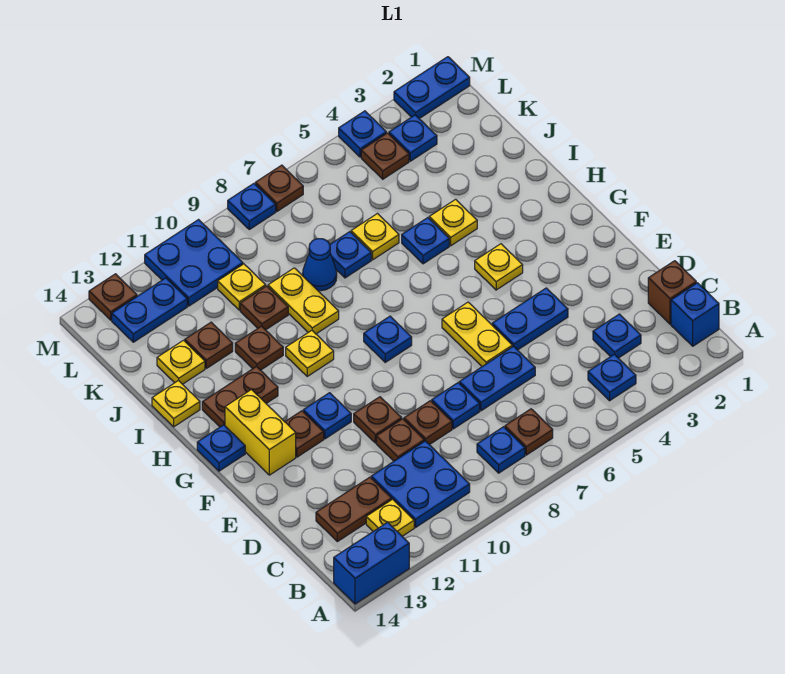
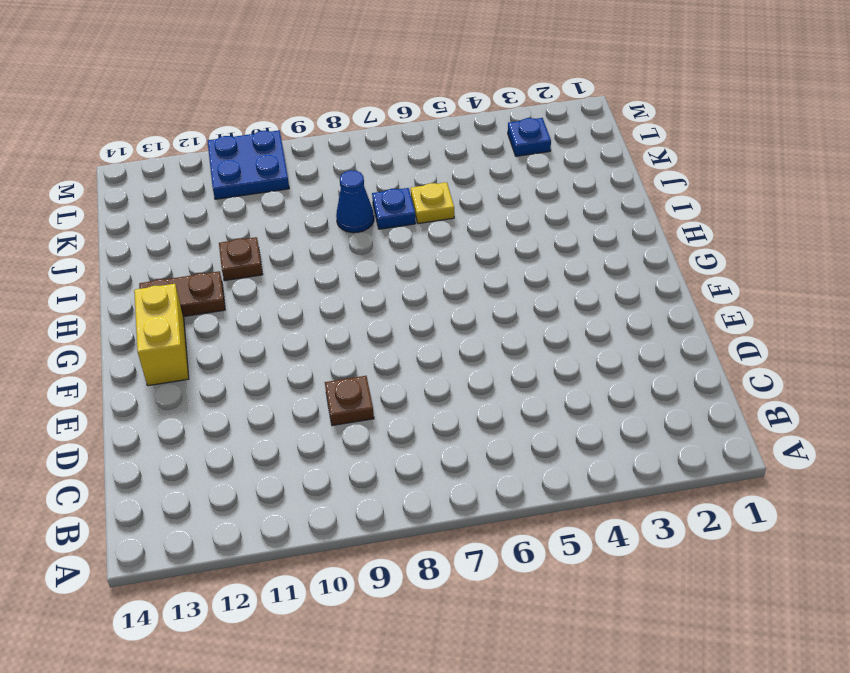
none -> blue 1x2 brick [334,522,409,604]
none -> blue 1x1 brick [671,283,719,346]
none -> blue 1x1 plate [588,354,636,401]
none -> brown 1x1 plate [505,409,553,455]

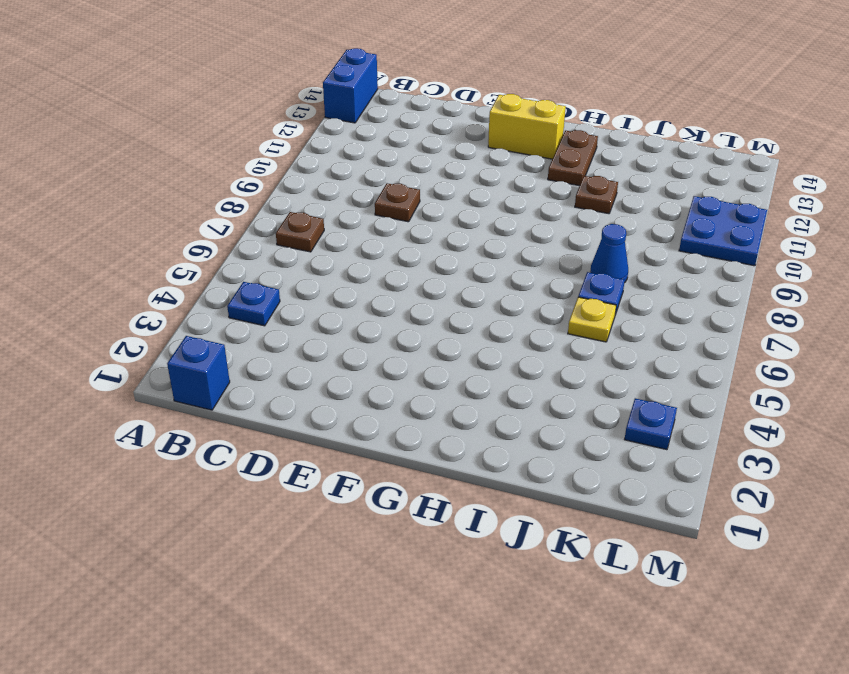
none -> blue 1x1 plate [477,427,525,473]
none -> blue 2x2 plate [371,441,470,527]
none -> yellow 1x1 plate [366,499,414,536]
none -> brown 1x1 brick [648,261,696,324]

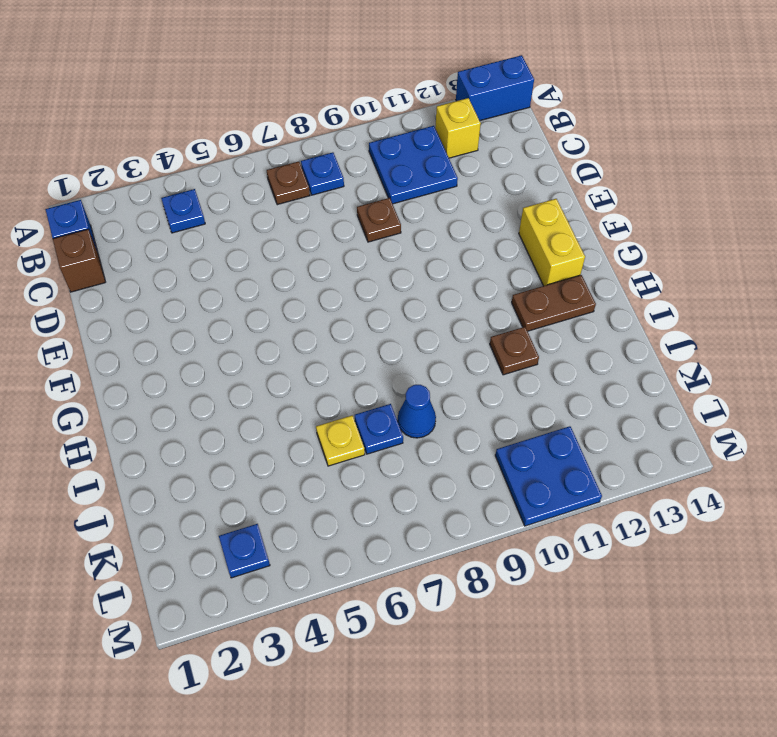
yellow 1x1 brick [435,98,481,158] -> yellow 1x1 plate [366,499,414,536]
none -> blue 1x1 plate [593,314,641,358]
none -> brown 1x2 plate [316,477,392,542]
none -> blue 1x2 plate [459,346,535,411]
none -> blue 1x1 plate [432,383,480,429]

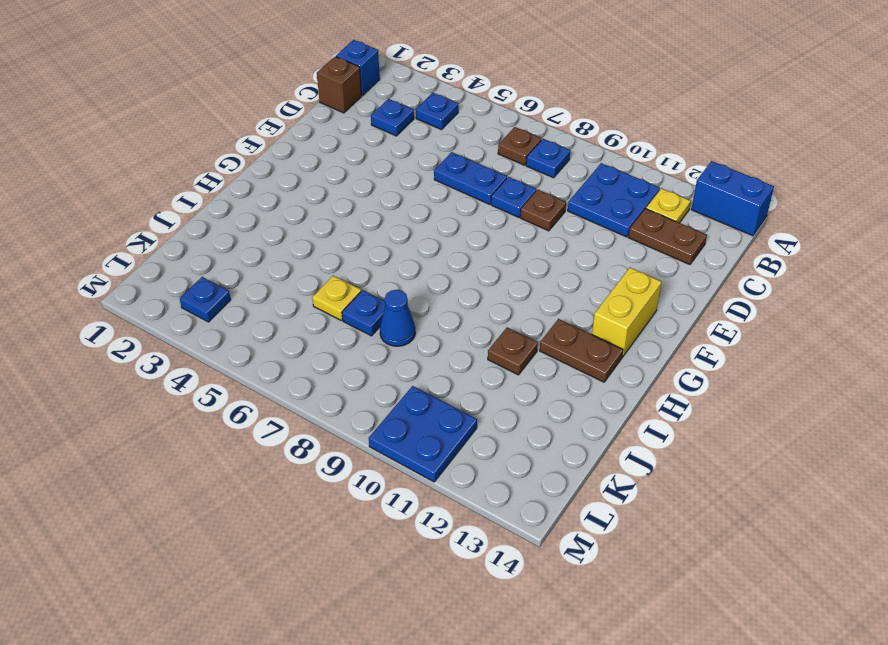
none -> brown 1x1 plate [376,419,424,461]
none -> blue 1x2 plate [492,288,568,350]
none -> yellow 1x2 plate [442,302,512,367]
none -> brown 1x1 plate [354,397,402,443]

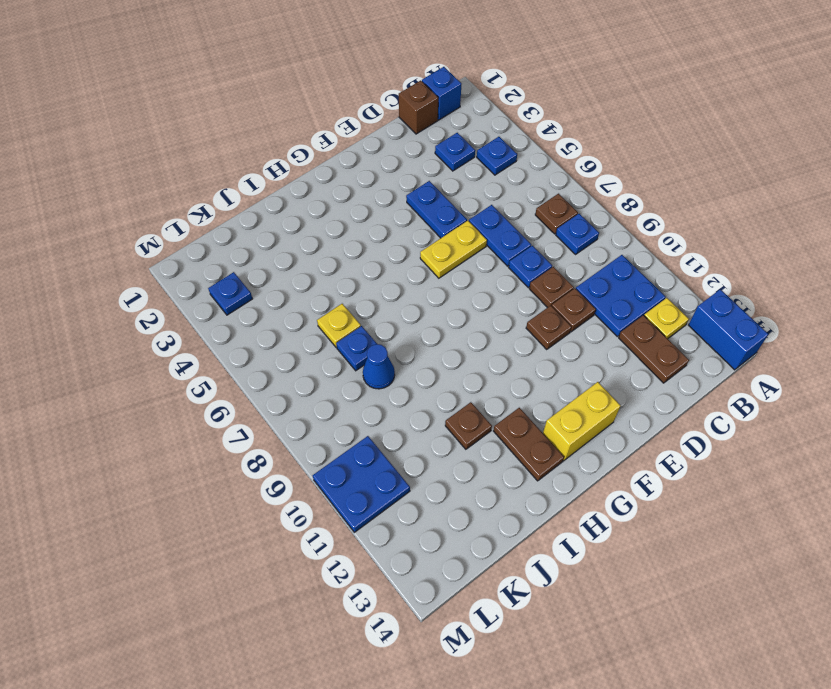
none -> blue 1x1 plate [303,393,351,439]
none -> brown 1x1 plate [285,411,324,457]
none -> yellow 1x1 plate [475,244,523,290]
none -> blue 1x1 plate [364,316,412,362]

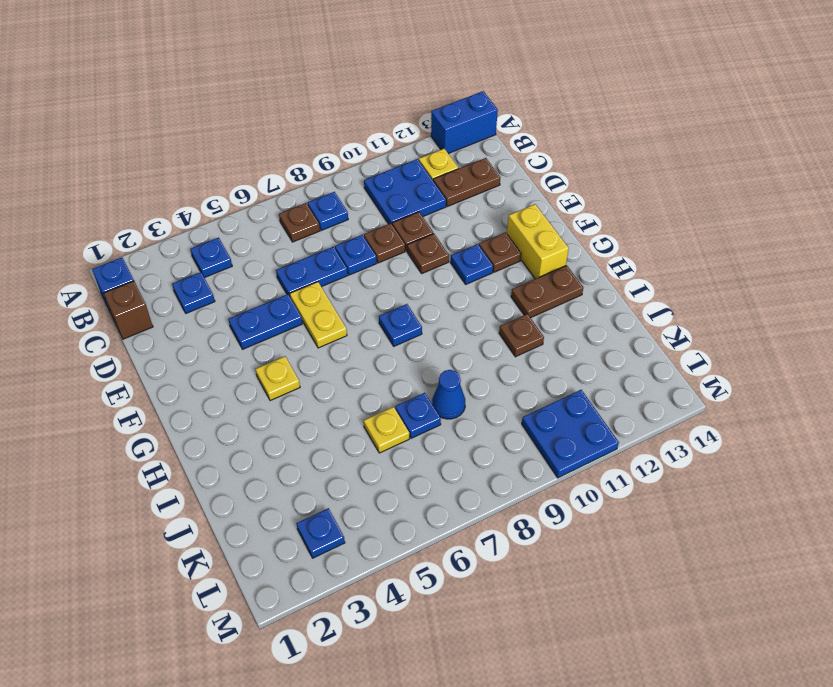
none -> blue 1x1 plate [197,425,245,471]
none -> yellow 1x1 plate [286,330,334,376]
none -> yellow 1x1 plate [429,199,477,246]
none -> blue 1x1 plate [402,218,449,264]

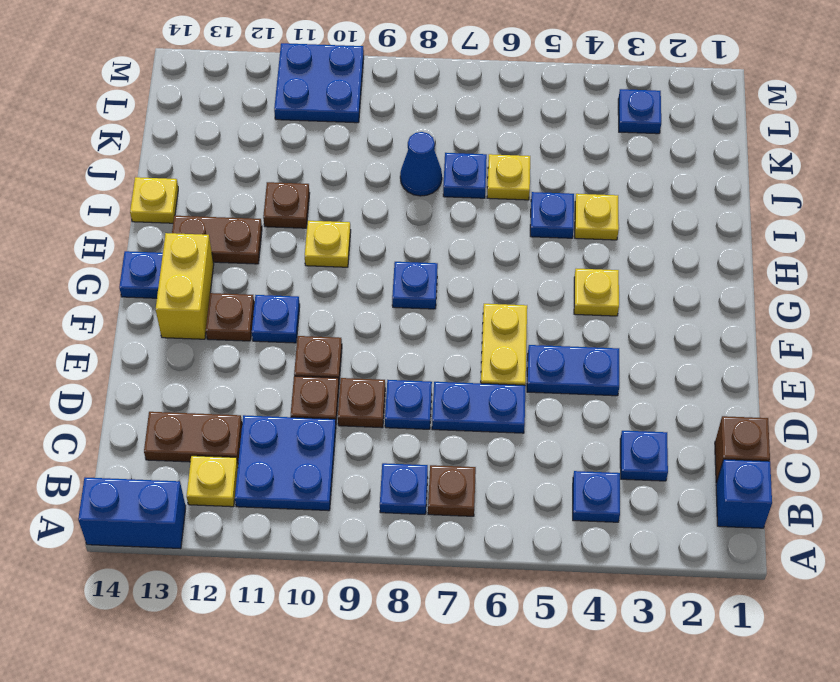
none -> yellow 1x2 plate [268,268,339,334]
none -> brown 1x1 plate [240,286,288,330]
none -> brown 1x1 plate [185,322,233,368]
none -> yellow 1x1 plate [157,340,205,384]

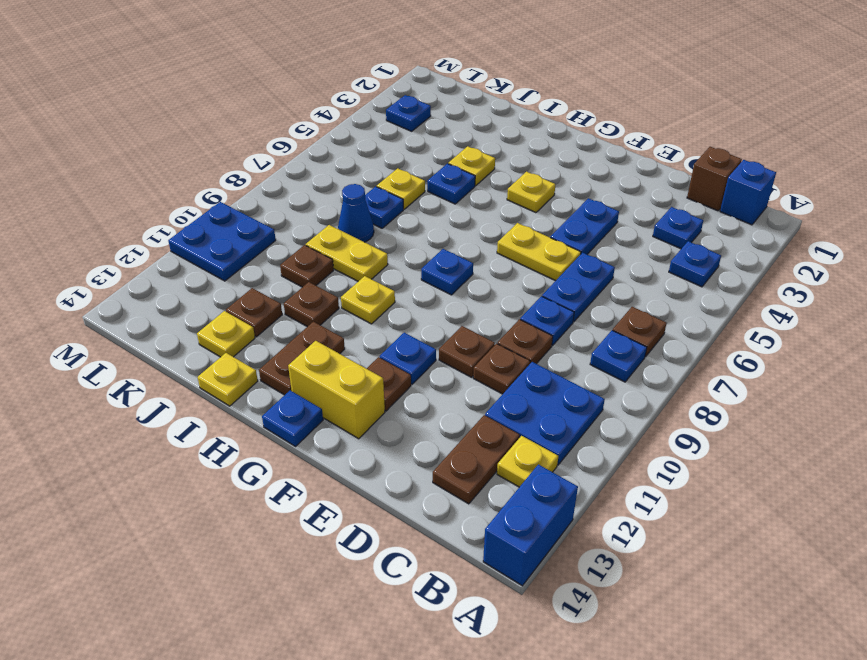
none -> yellow 1x1 plate [218,264,266,310]
none -> brown 1x1 plate [361,133,409,179]
none -> blue 1x2 plate [112,278,187,342]
none -> blue 1x2 plate [394,57,470,119]

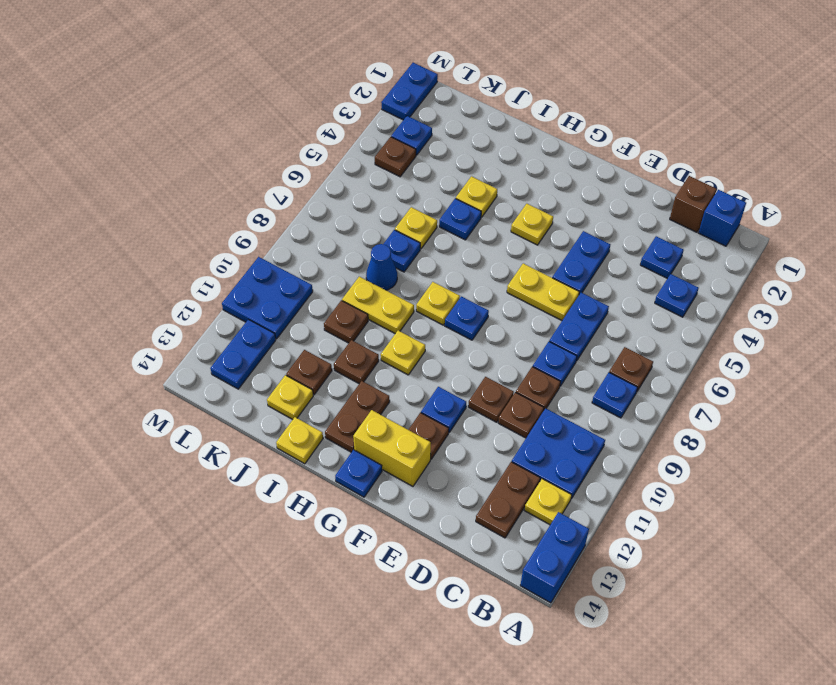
yellow 1x1 plate [416,282,460,325] -> yellow 1x1 plate moved to [218,264,266,310]
none -> blue 1x1 plate [339,111,386,157]
none -> brown 1x1 plate [255,165,303,211]
none -> blue 1x1 plate [228,184,276,229]
none -> brown 1x1 plate [89,274,137,320]

